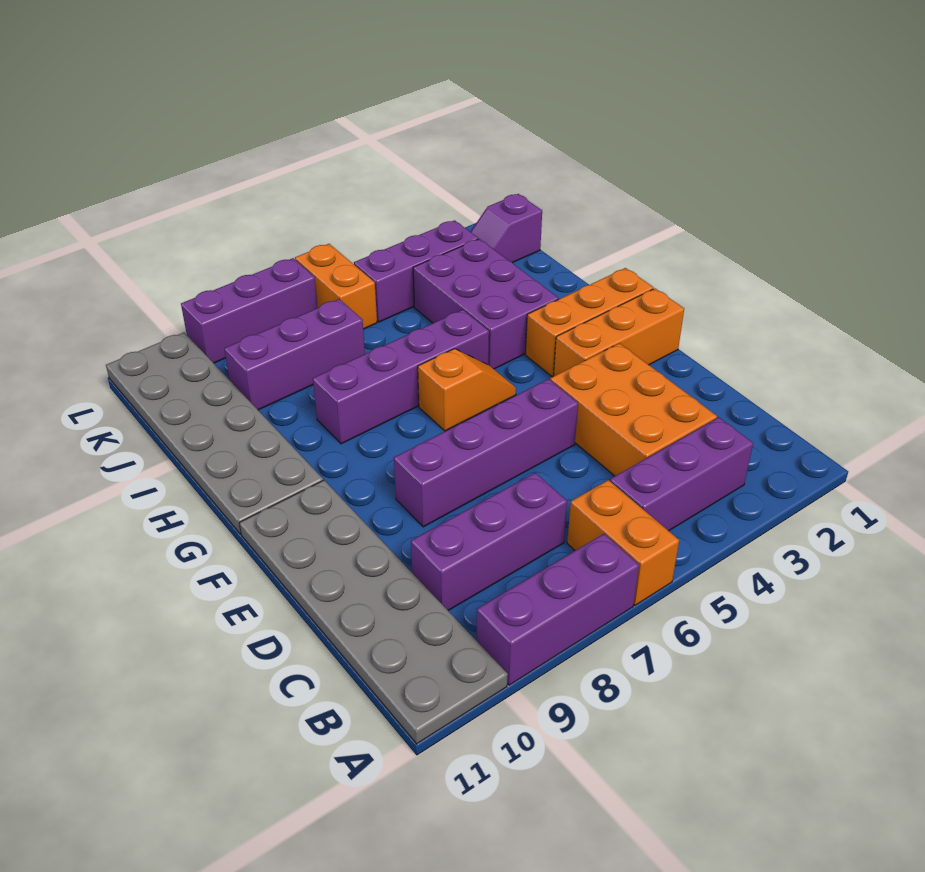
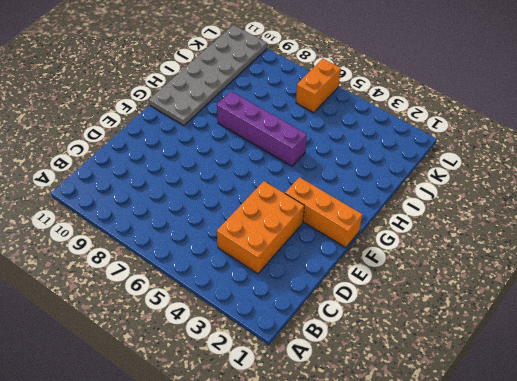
none -> orange 1x2 brick [567,480,679,605]
none -> purple 1x3 brick [477,534,639,685]
none -> grey 2x6 plate [240,480,508,744]

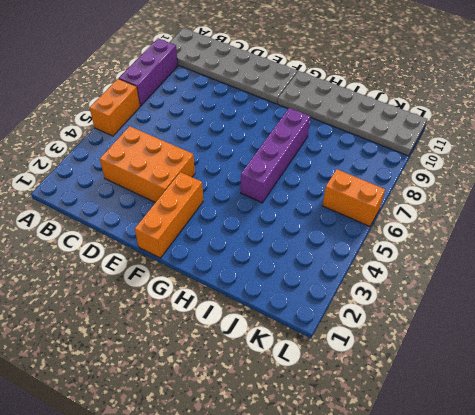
orange 1x2 brick [90,79,140,136] -> orange 1x2 brick turned to [567,480,679,605]
none -> purple 1x3 brick [610,417,753,531]
none -> purple 1x3 brick [411,473,567,610]
none -> purple 1x4 brick [394,379,578,527]

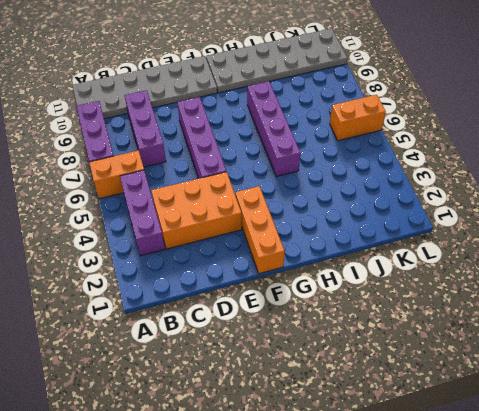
none -> orange 1x3 brick [526,268,654,377]
none -> orange 1x2 slope [418,349,516,431]
none -> purple 2x3 brick [413,239,559,369]

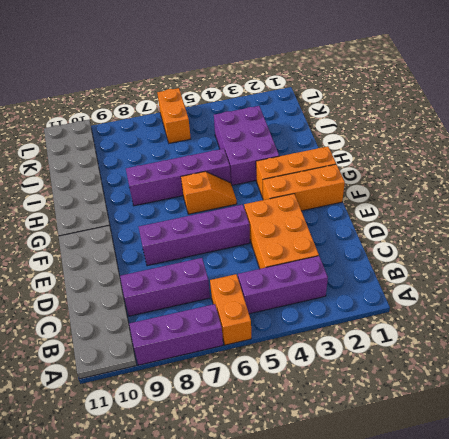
none -> purple 1x3 brick [224,299,365,410]
none -> purple 1x2 slope [471,194,542,263]
none -> purple 1x3 brick [354,220,478,322]

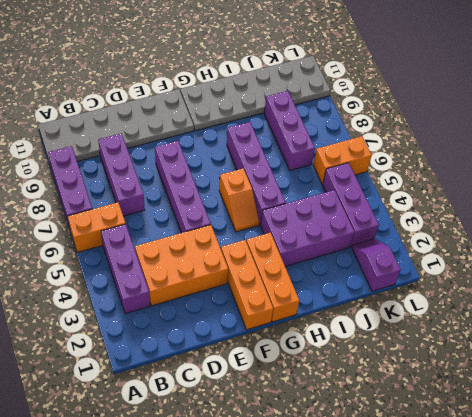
none -> purple 1x3 brick [181,258,318,363]

